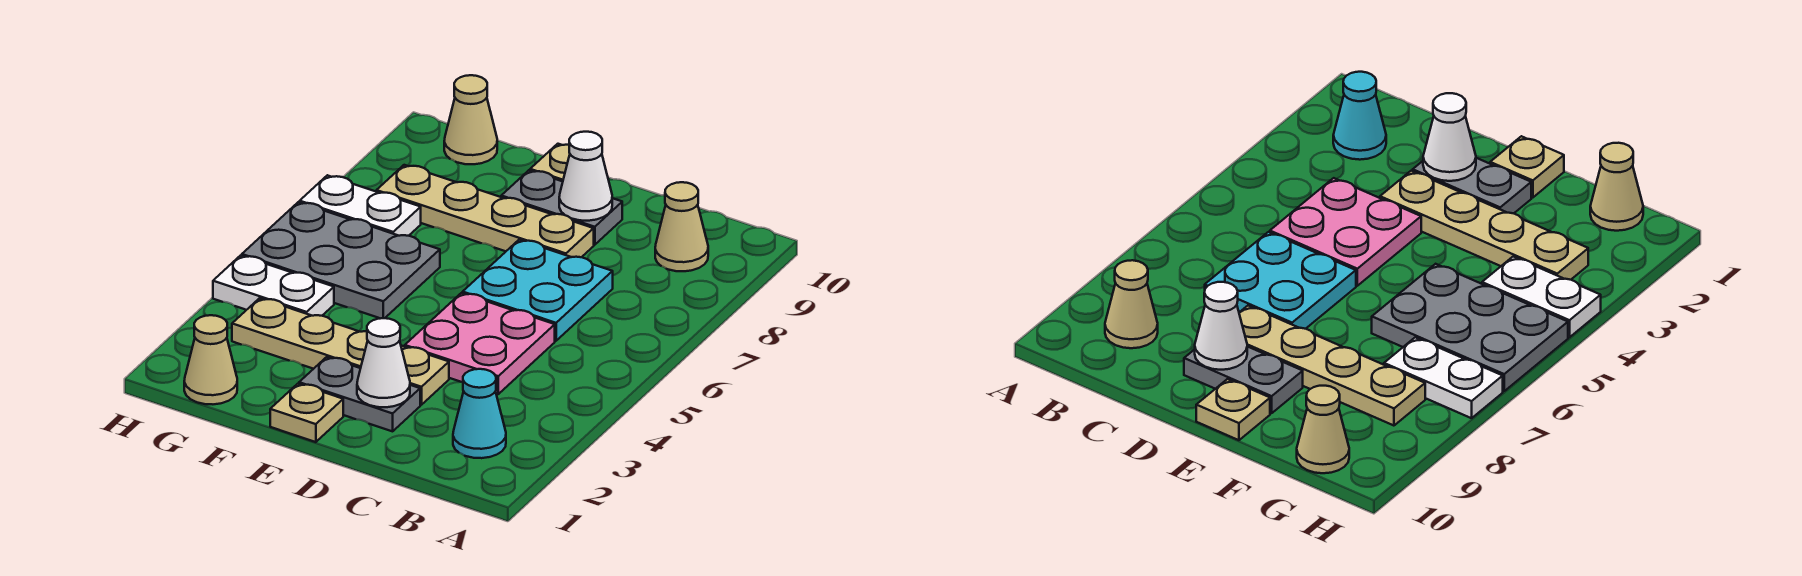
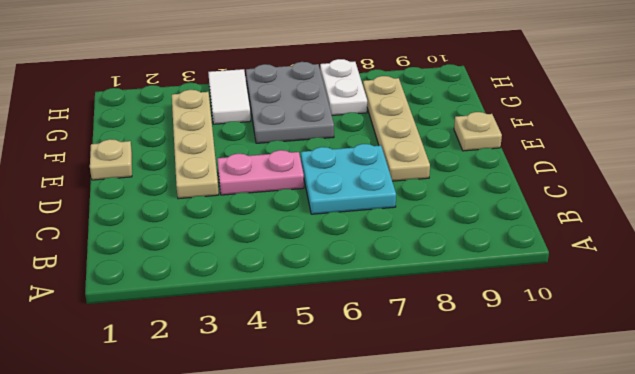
pink 1x2 plate [217,150,304,195] -> pink 2x2 plate [405,293,555,394]
white 1x2 tile [208,69,251,124] -> white 1x2 plate [213,255,334,316]
none -> cyan 1x1 cone [453,369,506,458]
none -> tan 1x1 cone [655,182,708,271]
none -> grey 1x2 plate [299,357,420,431]

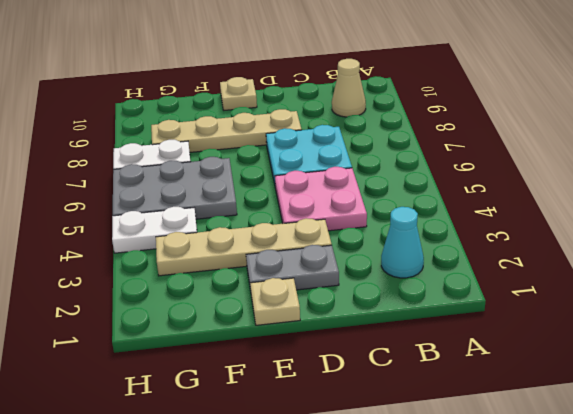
none -> grey 1x2 plate [501,170,622,245]
none -> tan 1x1 cone [184,315,237,404]
none -> tan 1x1 cone [444,75,497,164]

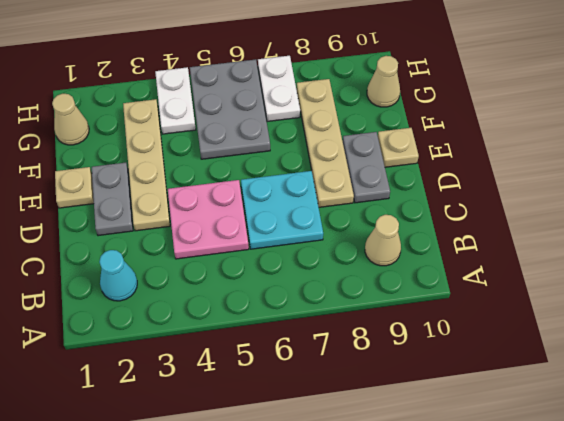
none -> white 1x1 cone [357,318,410,407]
none -> white 1x1 cone [559,132,612,221]

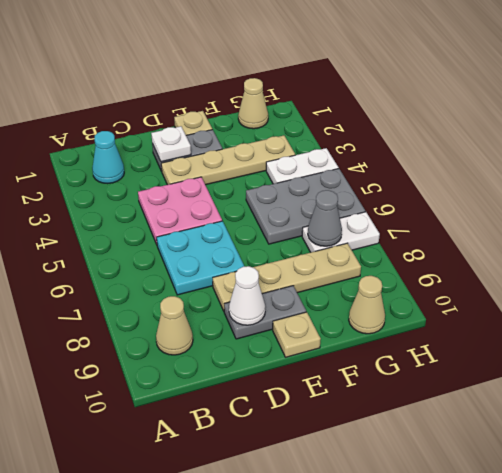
white 1x1 plate [151,126,191,162] -> white 1x1 cone [357,318,410,407]
grey 1x1 cone [308,190,342,246] -> none

